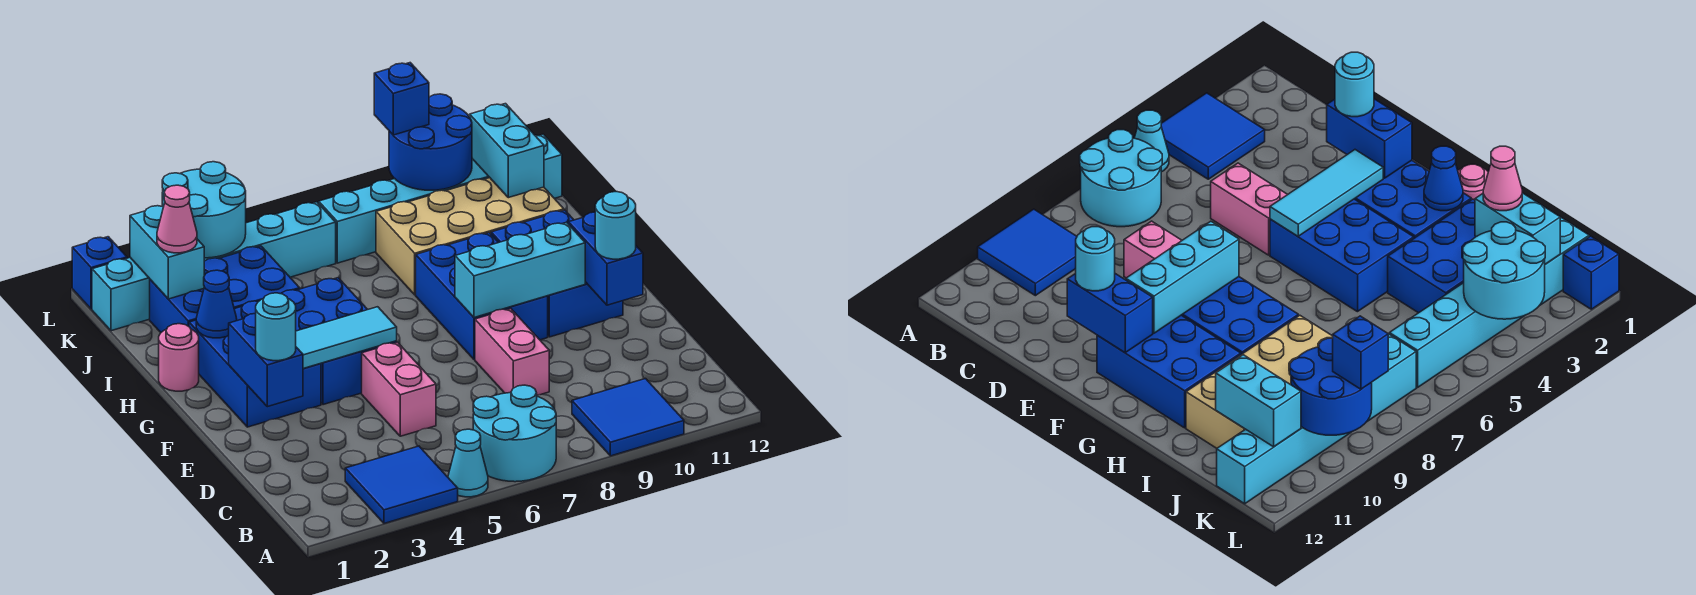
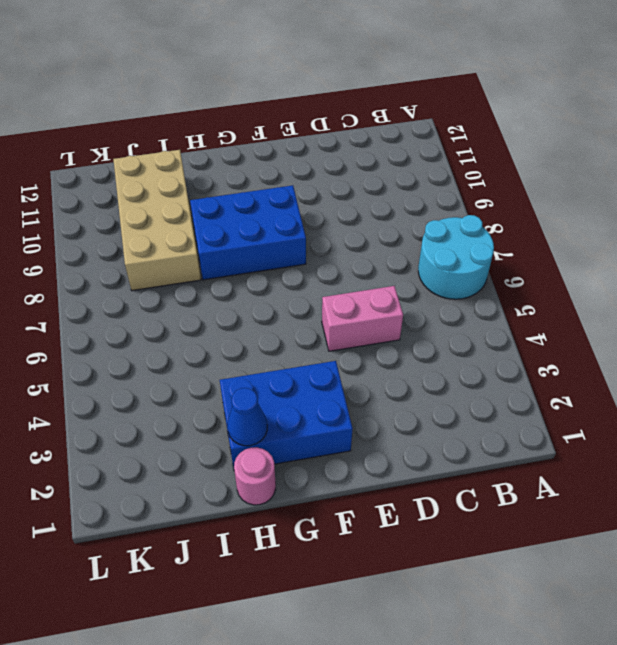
none -> blue 2x2 tile [345,446,458,523]
none -> cyan 1x1 cone [448,429,488,497]
none -> blue 2x2 tile [572,379,684,456]

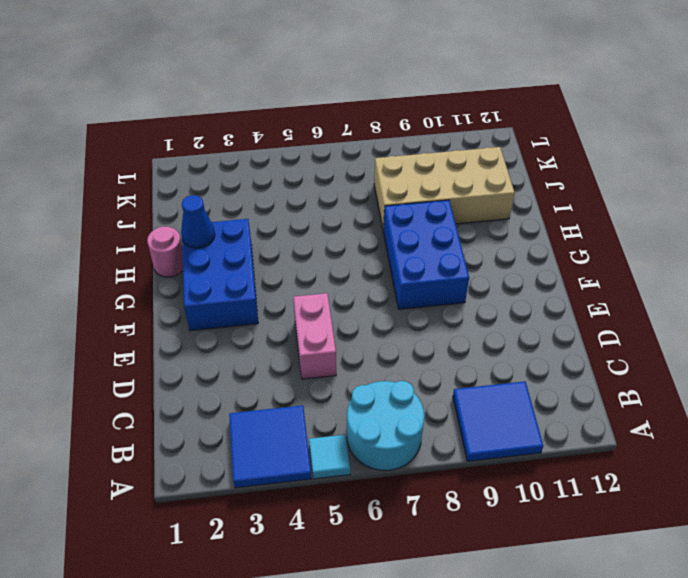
cyan 1x1 tile [309,435,350,479] -> cyan 1x1 cone [448,429,488,497]
none -> pink 1x2 brick [475,308,549,395]
none -> blue 2x3 brick [281,278,397,405]
none -> blue 2x3 brick [491,210,623,337]

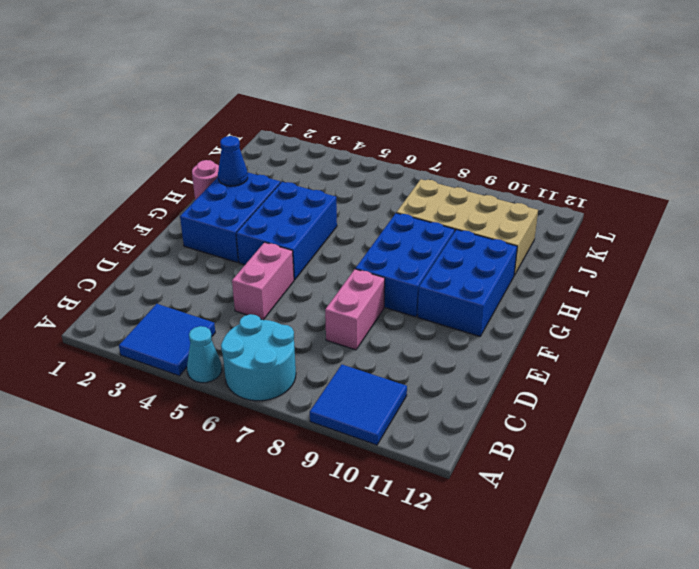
none -> blue 2x3 brick [150,246,300,332]
none -> cyan 1x6 brick [92,202,336,331]
none -> cyan 1x6 brick [319,134,562,263]

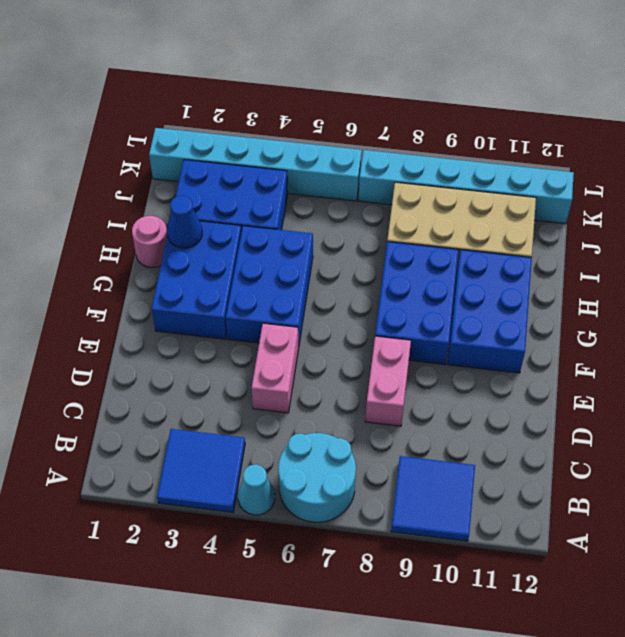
none -> blue 1x1 brick [72,237,127,309]
none -> blue 1x2 brick [229,313,303,407]
none -> blue 1x2 brick [568,212,643,305]

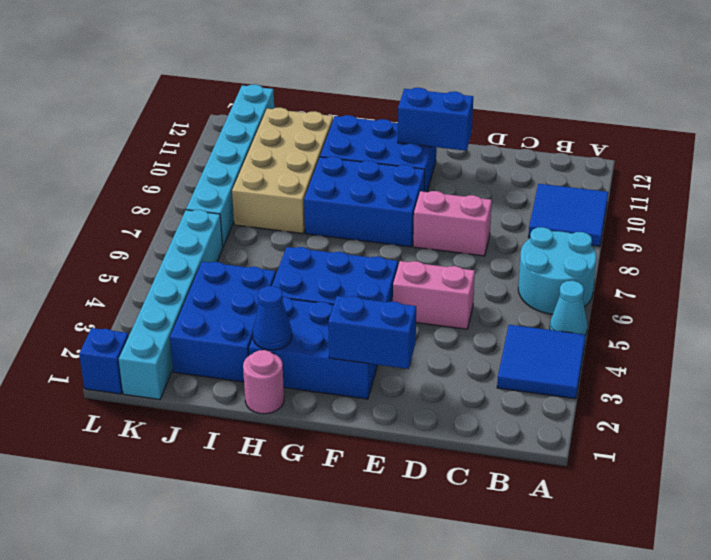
none -> cyan 1x3 tile [296,307,397,369]
none -> cyan 1x3 brick [455,222,585,317]
none -> cyan 1x2 brick [130,205,204,299]

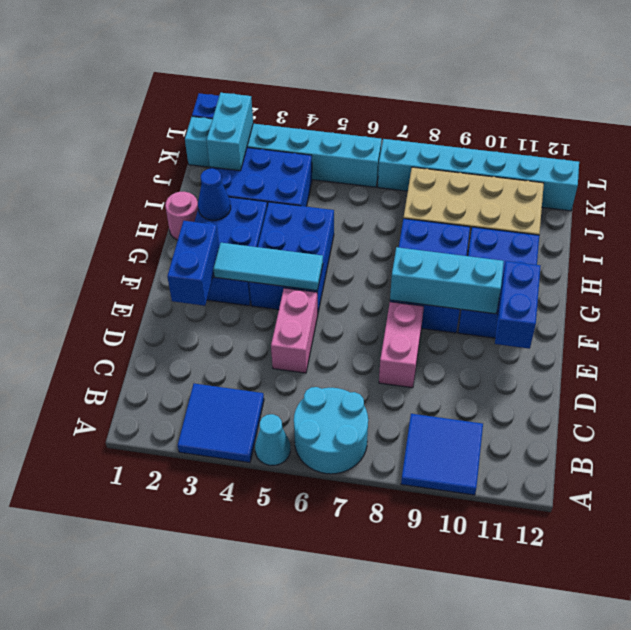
none -> cyan 1x2 brick [470,104,544,198]
none -> cyan 2x2 round brick [162,162,246,258]
none -> blue 2x2 round brick [389,94,472,190]

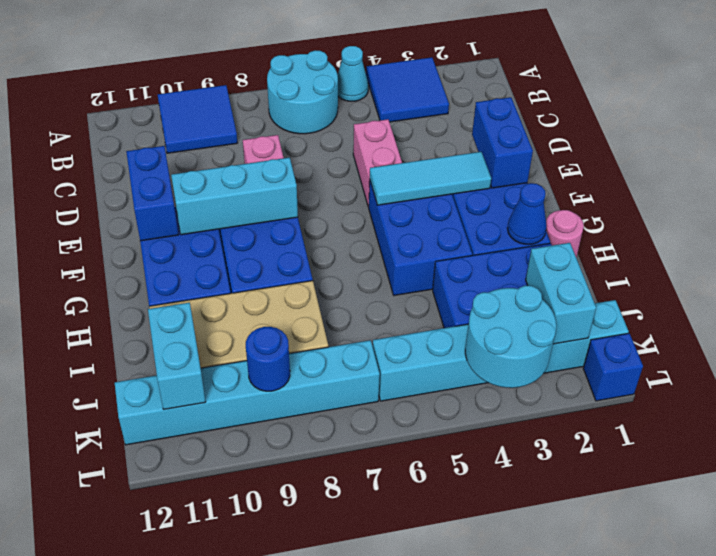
blue 1x1 round brick [246,327,290,391] -> blue 2x2 round brick [389,94,472,190]
none -> cyan 1x1 round brick [256,293,296,361]
none -> cyan 1x1 round brick [595,192,636,259]
none -> pink 1x1 cone [157,185,197,253]

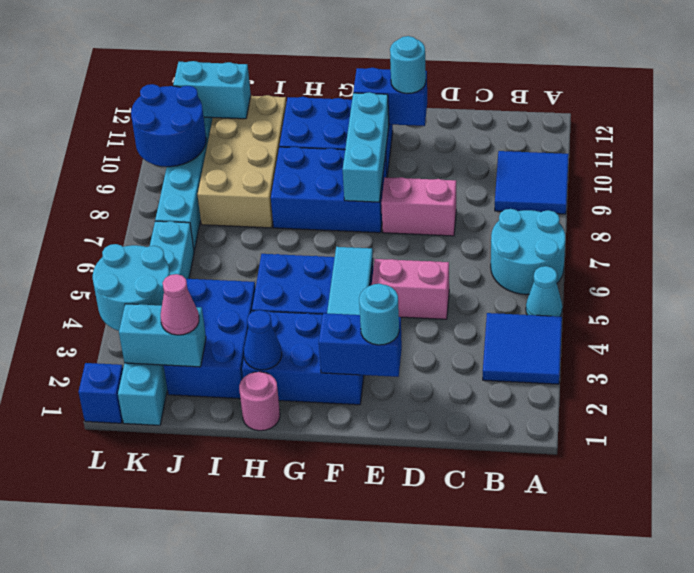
none -> blue 1x1 brick [374,63,429,135]

